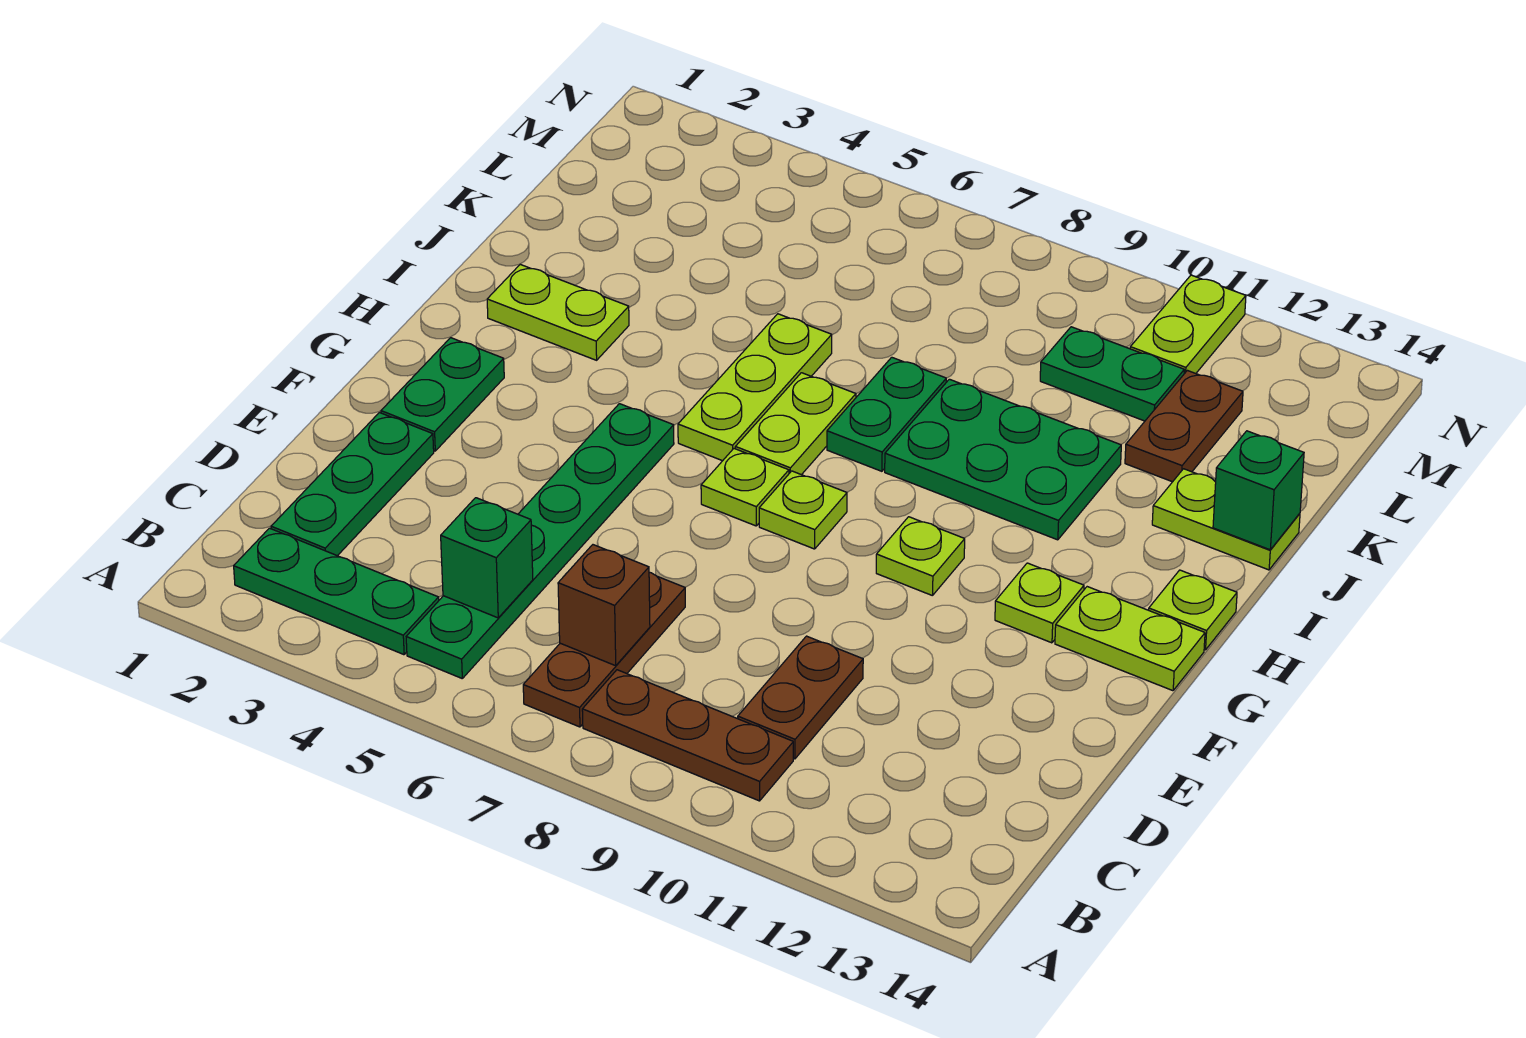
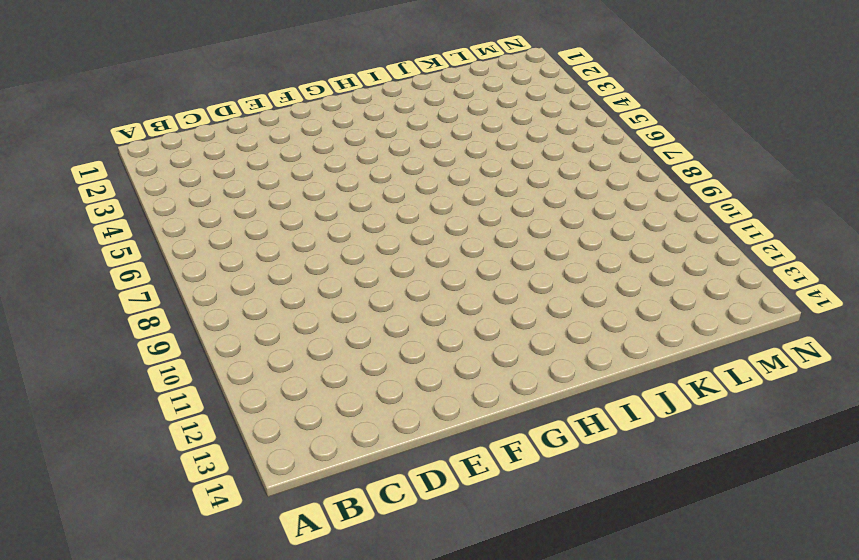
none -> green 1x3 plate [234,528,439,655]
none -> green 1x6 plate [406,404,674,678]
none -> brown 1x3 plate [523,572,685,727]

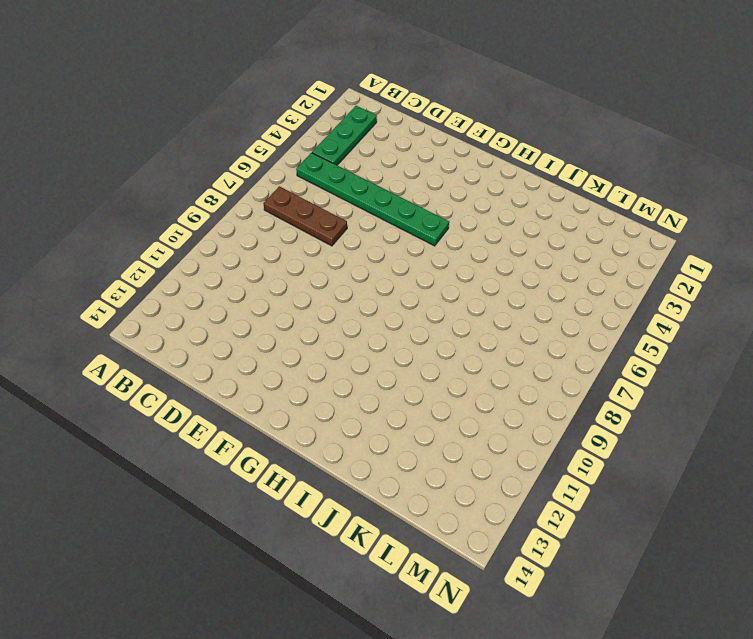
none -> brown 1x3 plate [582,670,793,801]
none -> green 1x3 plate [271,413,434,556]
none -> brown 1x2 plate [738,636,863,759]

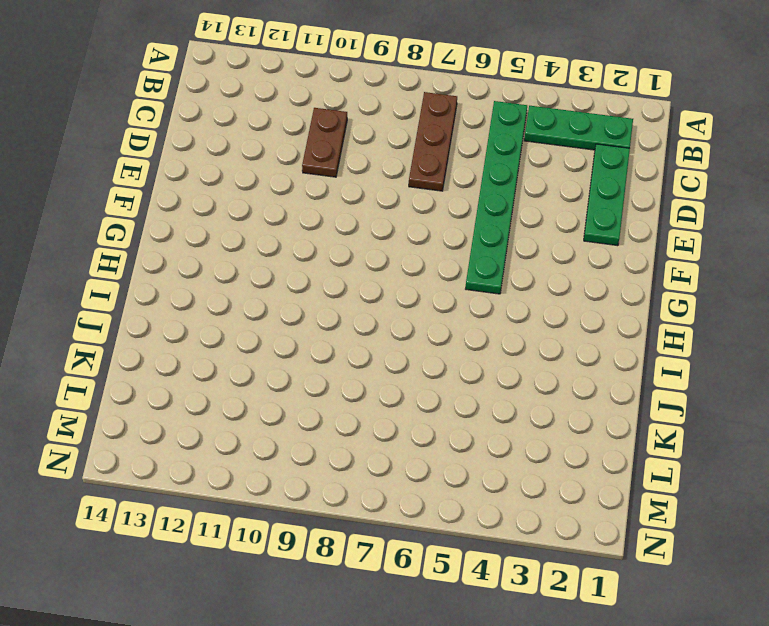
none -> brown 1x3 plate [582,670,793,801]
none -> green 1x2 plate [381,338,504,451]
none -> lime 1x1 plate [701,449,789,526]

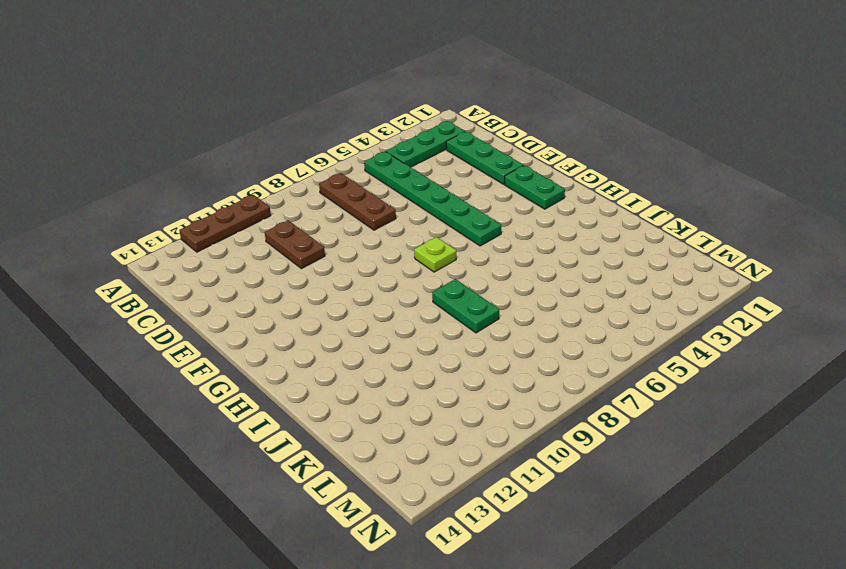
brown 1x3 plate [179,195,271,252] -> brown 1x3 plate moved to [582,670,793,801]
none -> lime 1x1 plate [759,471,847,549]
none -> lime 1x1 plate [876,517,965,596]
none -> lime 1x1 plate [995,563,1084,643]

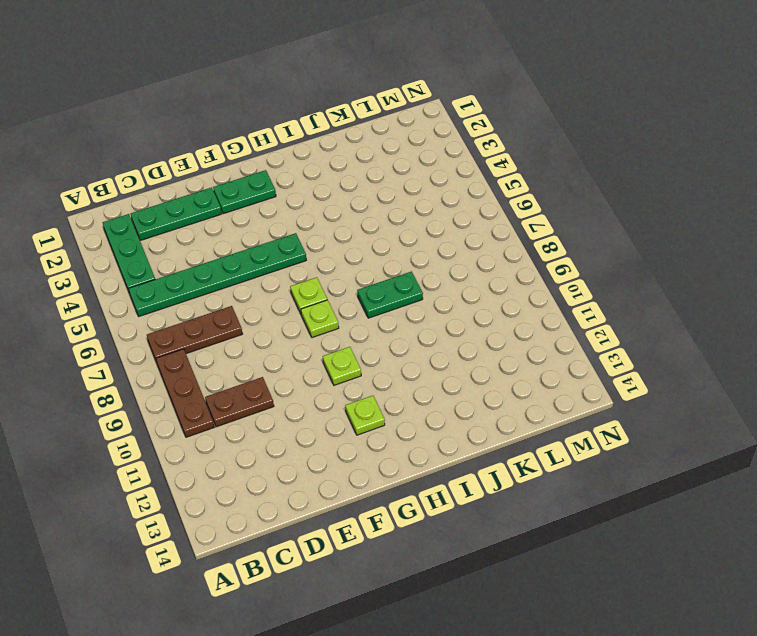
none -> lime 1x2 plate [1055,587,1205,691]
none -> lime 1x3 plate [678,314,832,461]
none -> lime 1x2 plate [735,373,856,475]

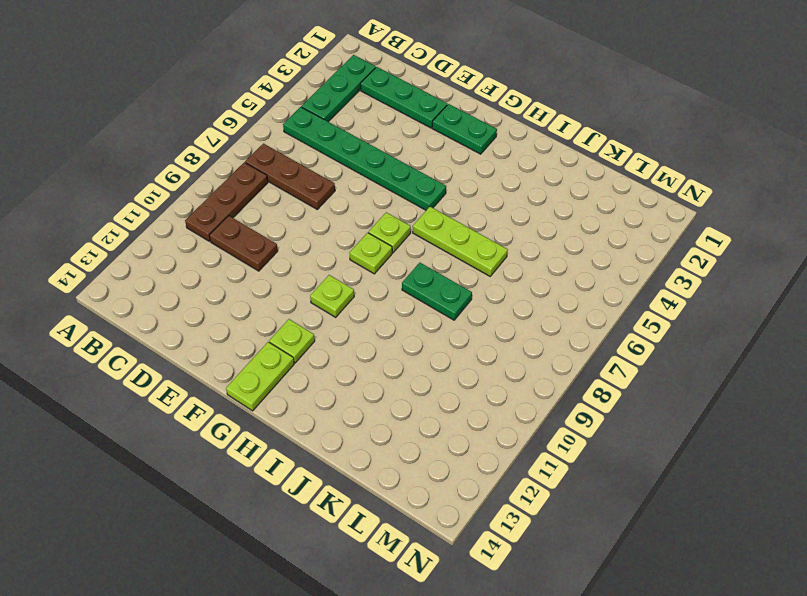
none -> lime 1x2 plate [735,373,856,475]
none -> lime 1x1 plate [1149,570,1237,650]
none -> lime 1x2 plate [487,264,629,360]

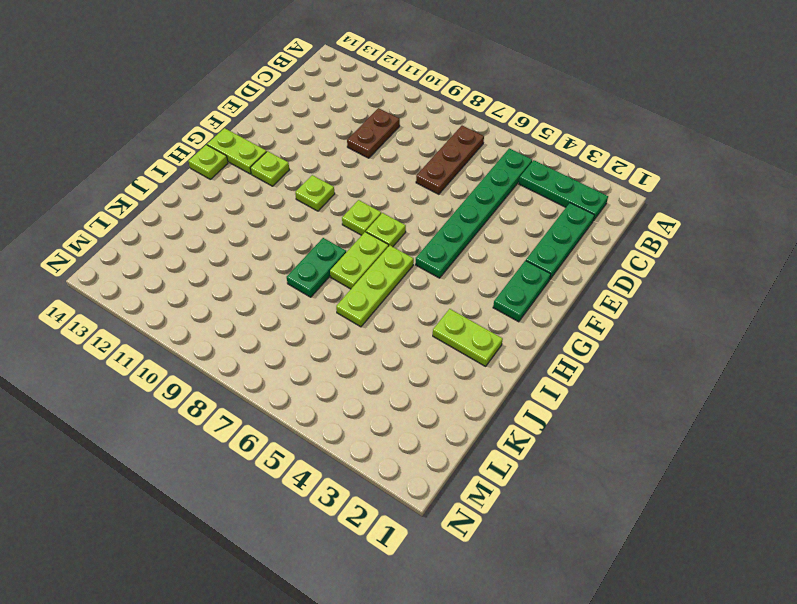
none -> brown 1x3 plate [582,670,793,801]
none -> green 2x3 plate [885,379,1121,540]
none -> lime 1x2 plate [1152,469,1300,570]

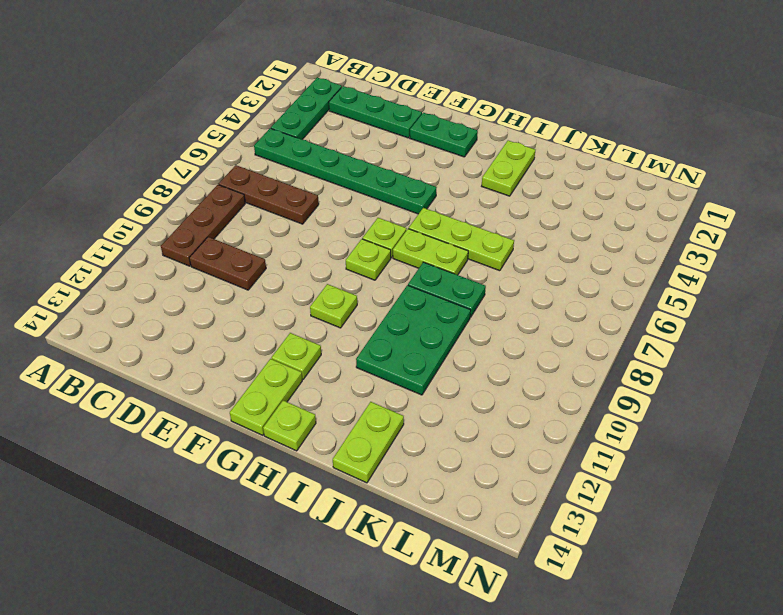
none -> brown 1x2 plate [1125,370,1243,482]
none -> green 1x2 plate [1040,327,1184,421]
none -> lime 1x2 plate [1130,275,1246,374]

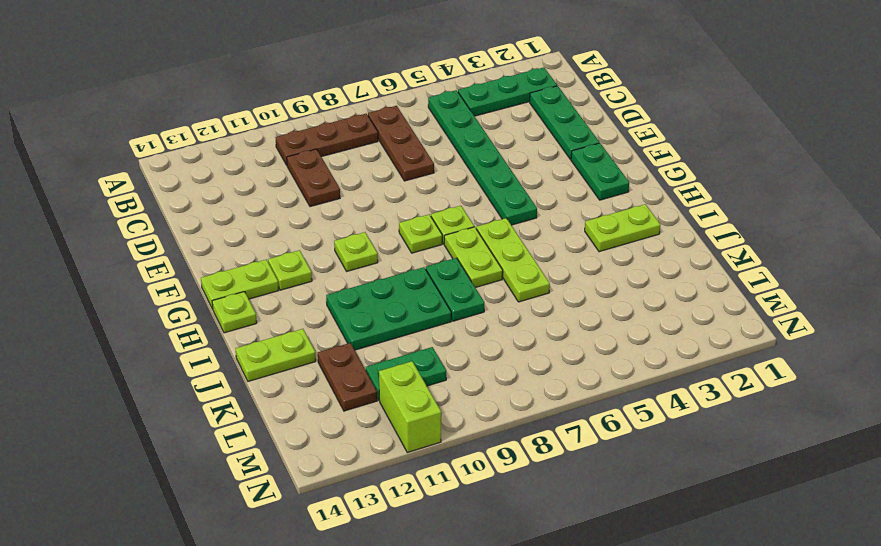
lime 1x2 brick [379,361,441,453] -> lime 1x2 plate [1130,275,1246,374]
none -> green 1x1 brick [441,498,533,618]
none -> brown 1x1 brick [558,545,650,666]
none -> green 1x1 brick [1213,431,1304,550]

